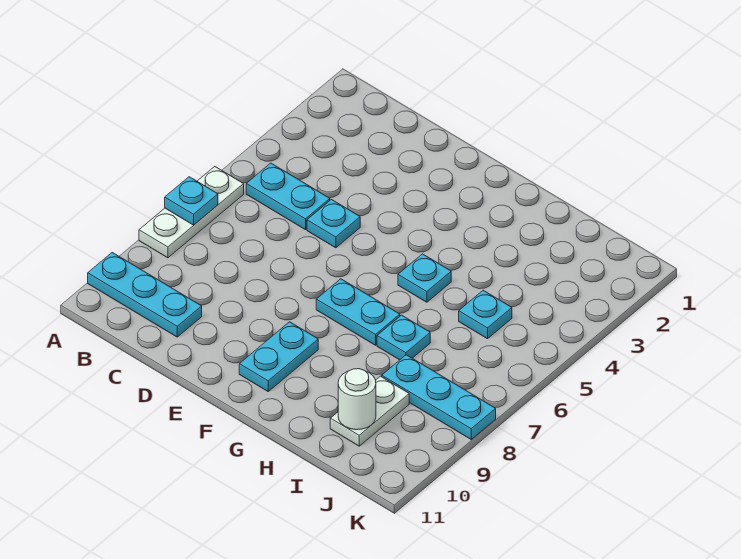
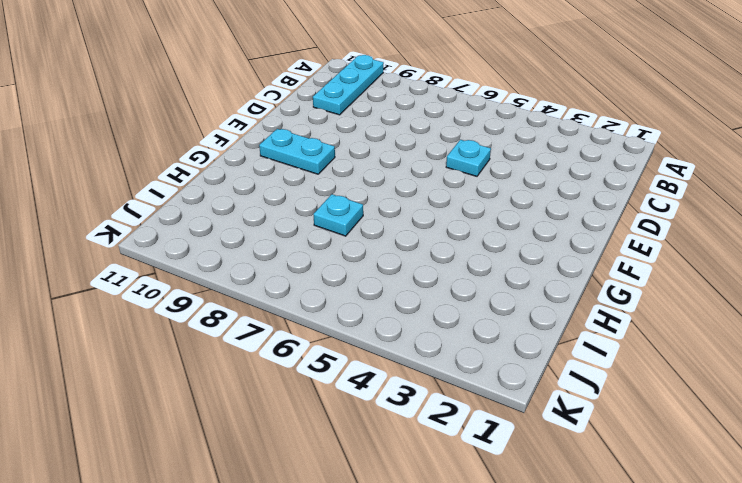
none -> white 1x3 plate [139,167,244,258]
none -> cyan 1x2 plate [246,163,330,230]
none -> cyan 1x2 plate [316,279,400,345]

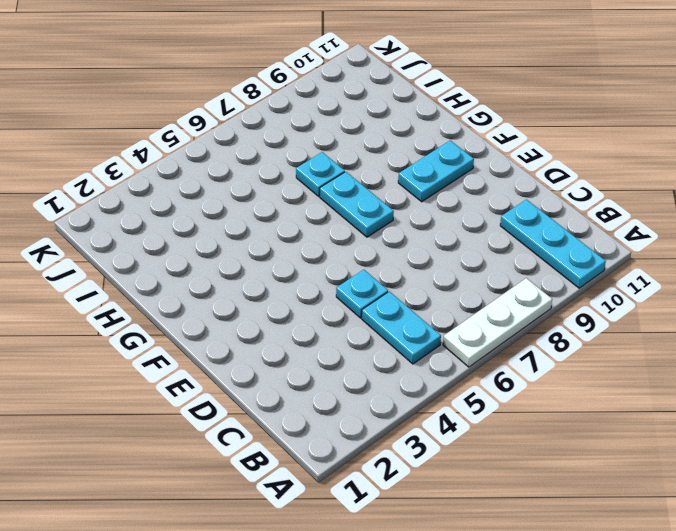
none -> cyan 1x1 plate [398,254,451,302]
none -> cyan 1x1 plate [459,290,512,339]
none -> cyan 1x3 plate [382,355,496,439]

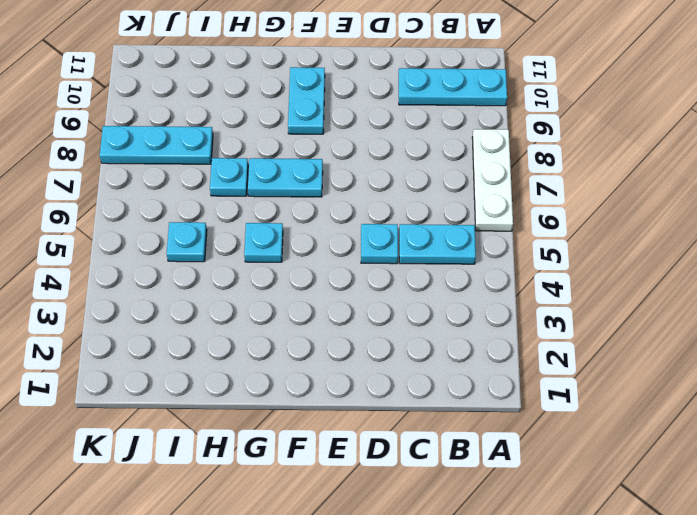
none -> white 1x2 plate [330,376,409,446]
none -> cyan 1x1 plate [165,177,218,225]
none -> white 1x1 round brick [338,369,376,430]

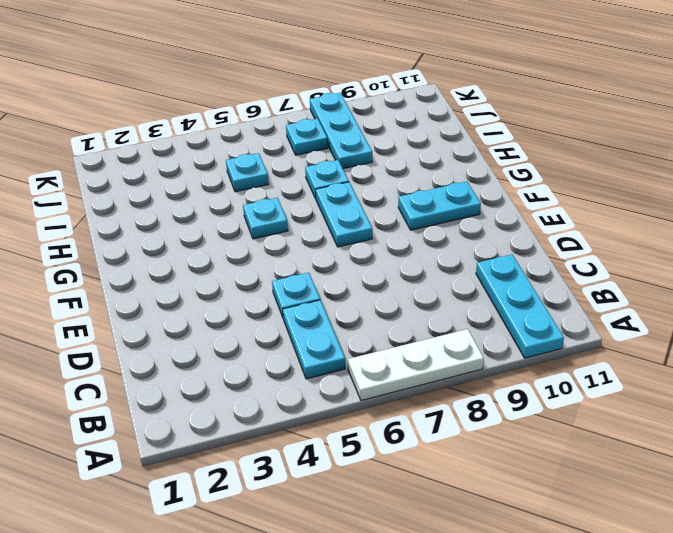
cyan 1x1 plate [286,119,328,155] -> cyan 1x1 plate moved to [165,177,218,225]
none -> white 1x2 plate [330,376,409,446]
none -> white 1x1 round brick [338,369,376,430]

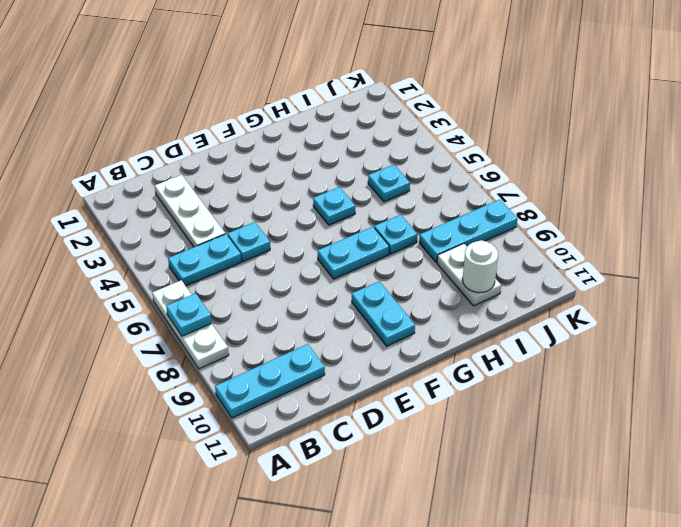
white 1x3 plate [155,175,225,247] -> none

